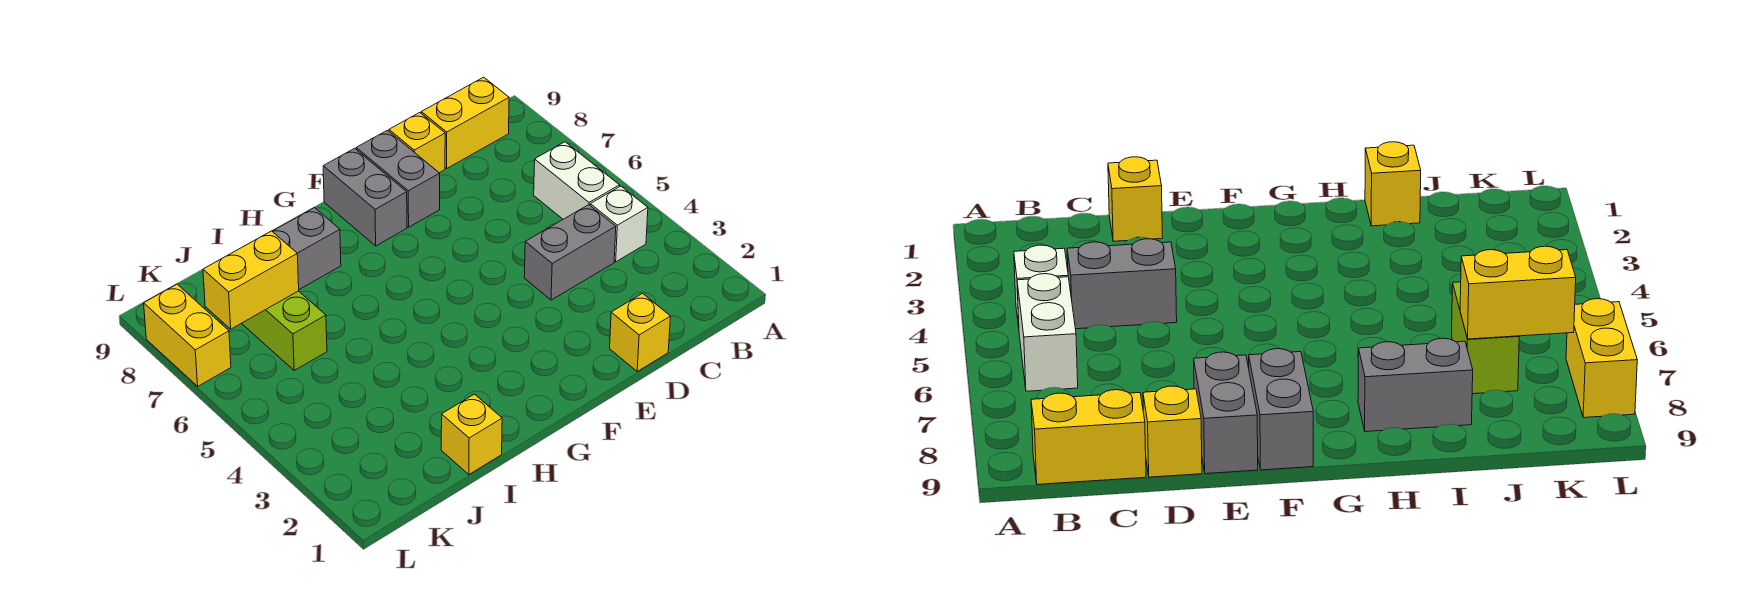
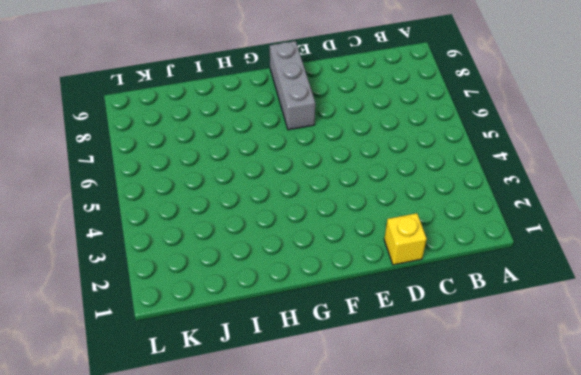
grey 1x3 brick [270,41,315,130] -> grey 1x2 brick [323,148,407,246]
none -> white 1x1 brick [590,186,648,262]
none -> white 1x2 brick [534,142,620,219]
none -> yellow 1x2 brick [421,77,509,168]

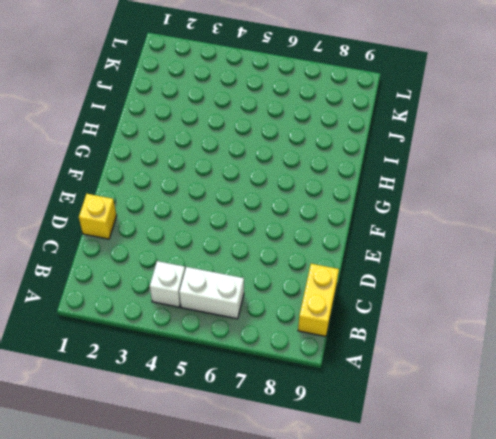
none -> grey 1x2 brick [524,205,616,300]
none -> yellow 1x1 brick [389,113,445,173]
none -> grey 1x2 brick [356,130,440,227]

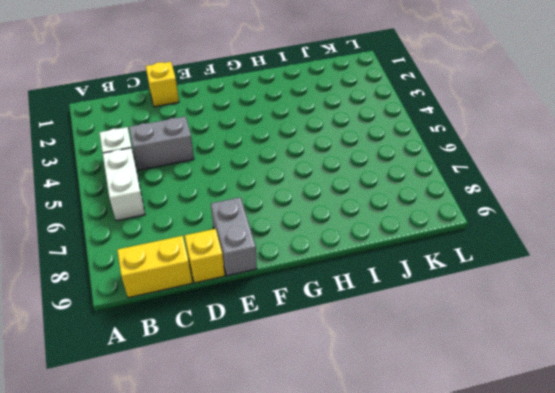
none -> grey 1x2 brick [323,148,407,246]
none -> grey 1x2 brick [272,208,341,289]
none -> yellow 1x1 brick [441,394,502,475]

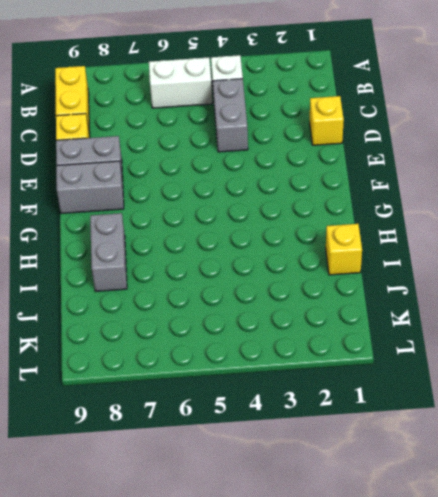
none -> lime 1x2 brick [242,291,327,370]
none -> yellow 1x2 brick [144,284,231,386]
none -> yellow 1x2 brick [203,231,299,329]

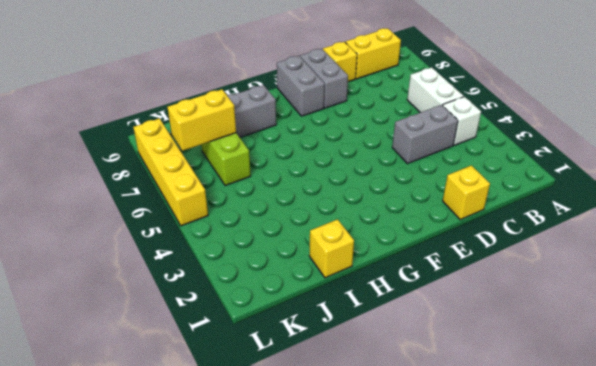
yellow 1x4 brick [133,119,208,226] -> yellow 1x2 brick [144,284,231,386]

